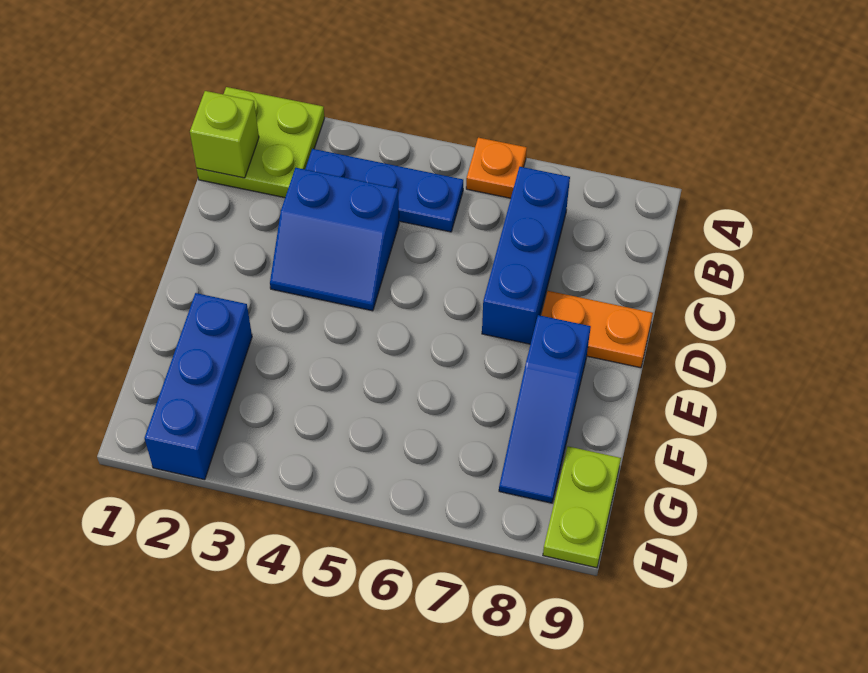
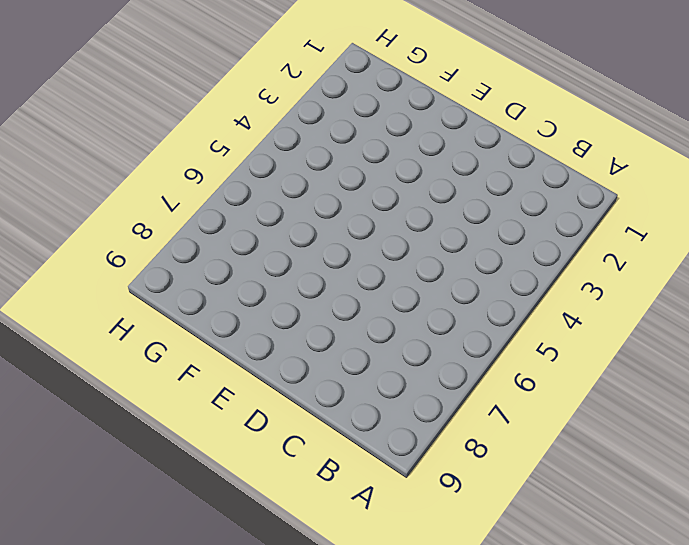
none -> lime 2x2 plate [197,87,324,198]
none -> orange 1x1 plate [466,138,527,198]

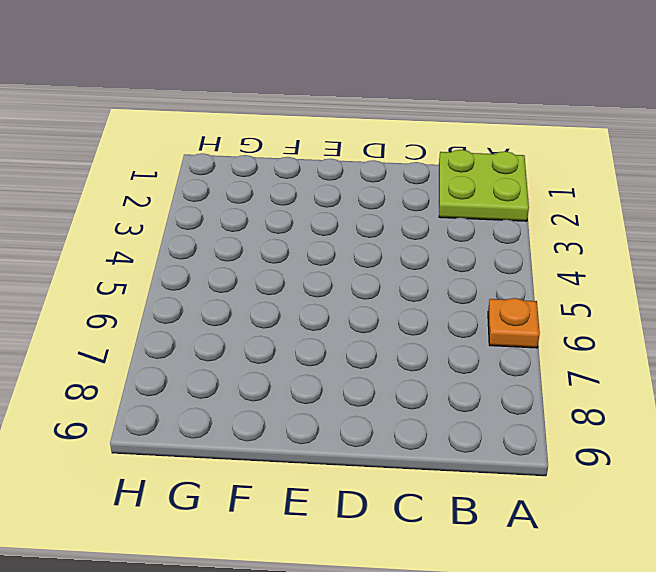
none -> blue 1x3 plate [305,149,463,232]
none -> blue 1x3 brick [482,167,570,344]

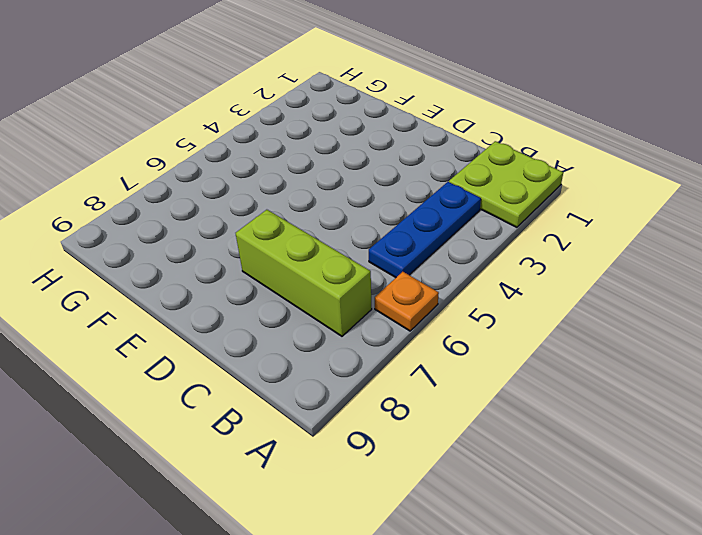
lime 1x3 brick [236,210,372,336] -> blue 1x3 brick [482,167,570,344]
none -> blue 2x2 slope [270,168,399,311]
none -> orange 1x2 plate [541,291,653,368]

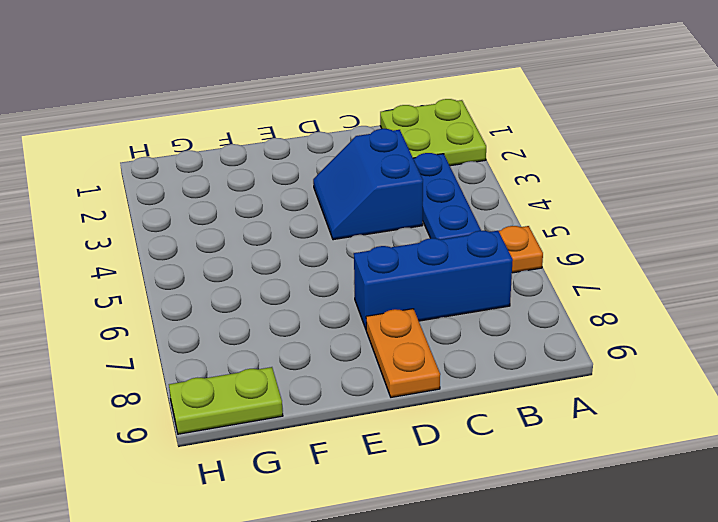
none -> blue 1x3 slope [499,315,591,503]
none -> blue 1x3 brick [145,293,252,480]

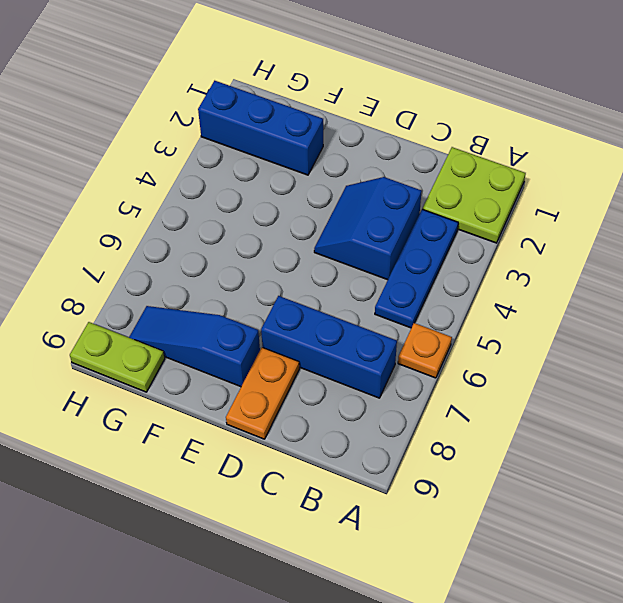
none -> lime 1x1 brick [190,91,259,178]

